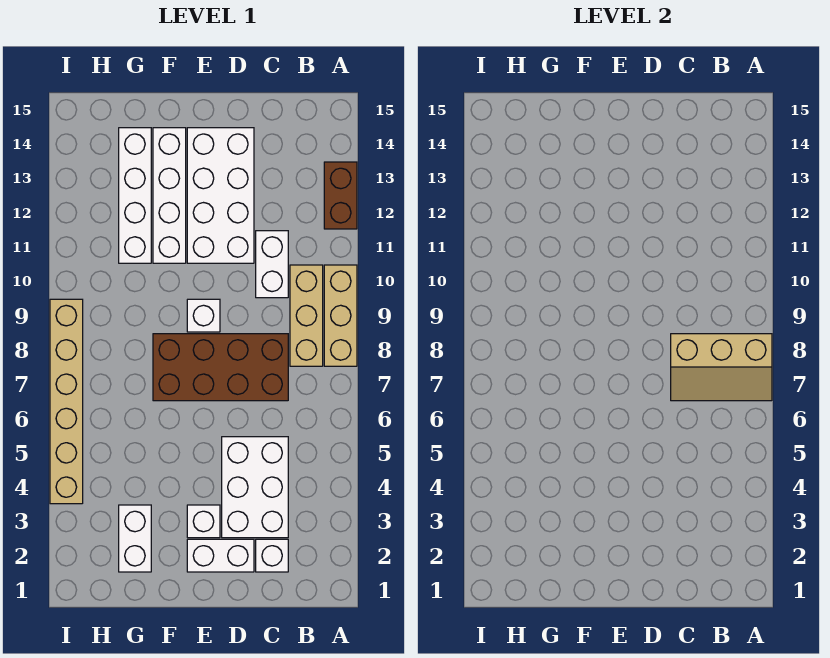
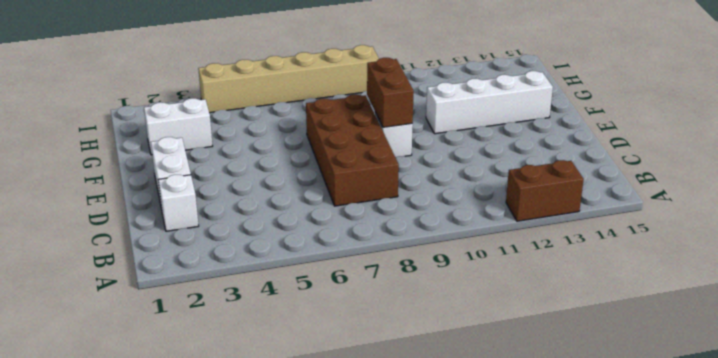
brown 1x2 brick [367,58,414,127] -> none
none -> tan 1x3 brick [324,265,357,366]
none -> tan 1x3 brick [290,265,323,366]
none -> white 2x3 brick [222,437,288,538]

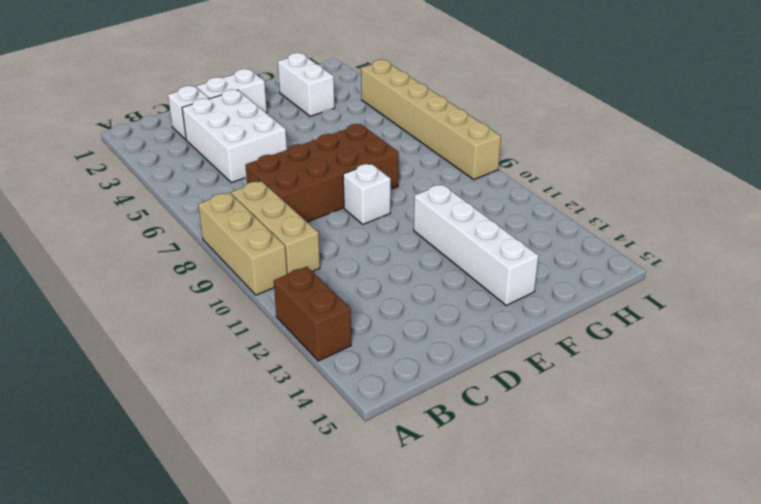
none -> white 1x2 brick [256,231,288,298]
none -> white 2x4 brick [187,128,254,263]
none -> white 1x1 brick [187,505,220,538]

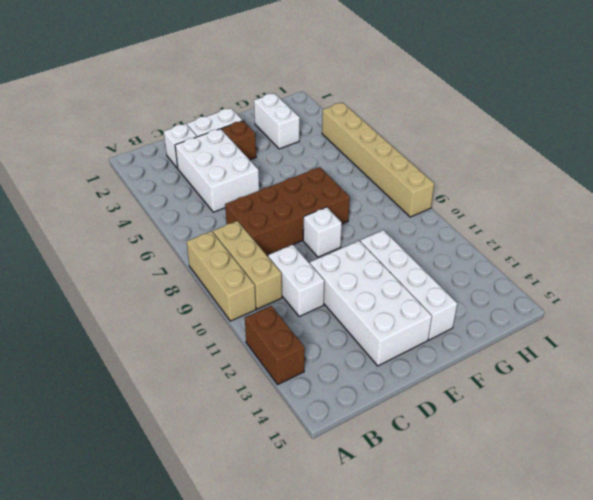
brown 1x1 brick [222,121,256,160] -> white 1x1 brick [187,505,220,538]
none -> white 1x4 brick [119,128,151,263]
none -> tan 2x3 slope [671,334,772,401]

